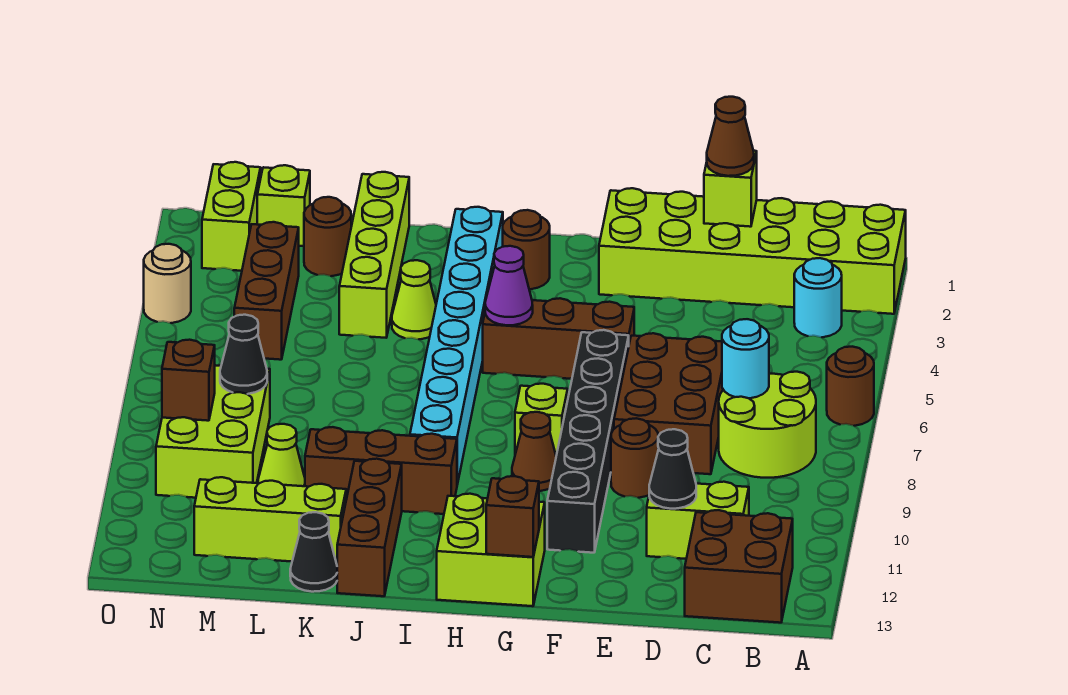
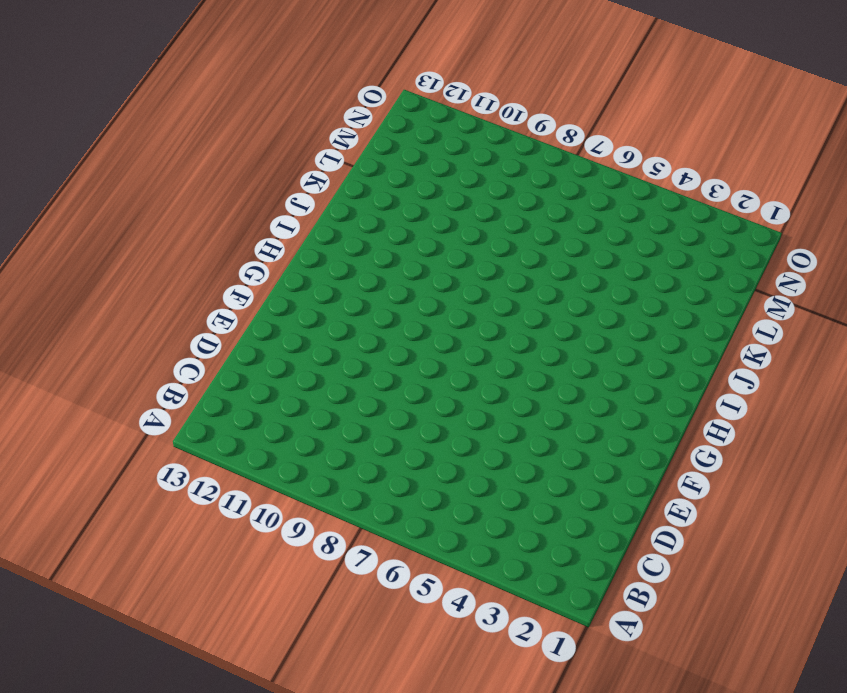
none -> lime 2x6 brick [599,188,906,314]
none -> brown 1x1 round brick [827,347,874,426]
none -> cyan 1x1 round brick [794,258,842,337]
none -> lime 2x2 round brick [719,372,816,478]

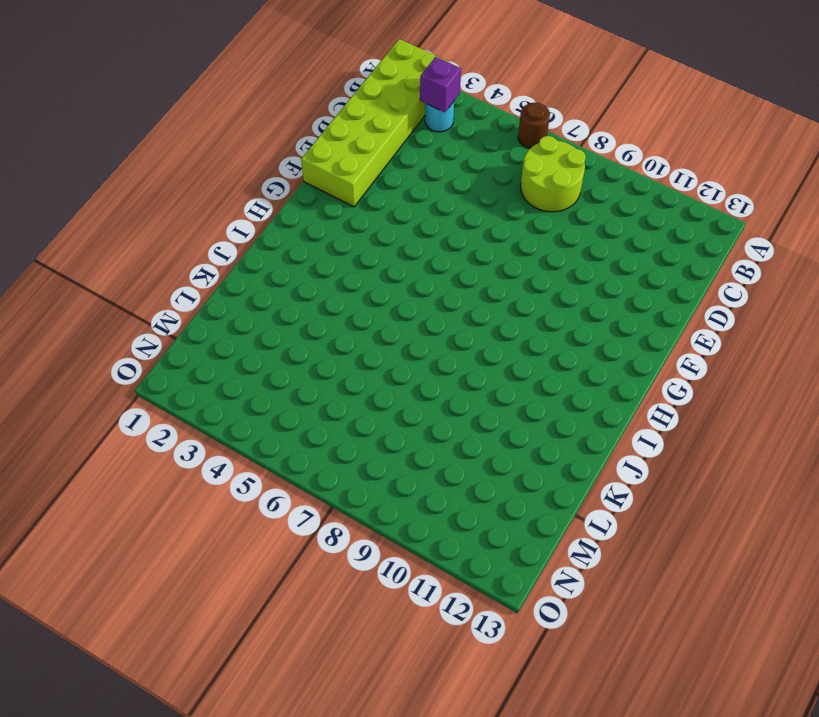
purple 1x1 brick [420,57,461,112] -> none
none -> brown 2x2 brick [685,510,793,623]
none -> lime 1x2 brick [647,482,749,559]
none -> brown 2x3 brick [614,333,723,474]
none -> brown 1x1 round brick [611,418,658,498]

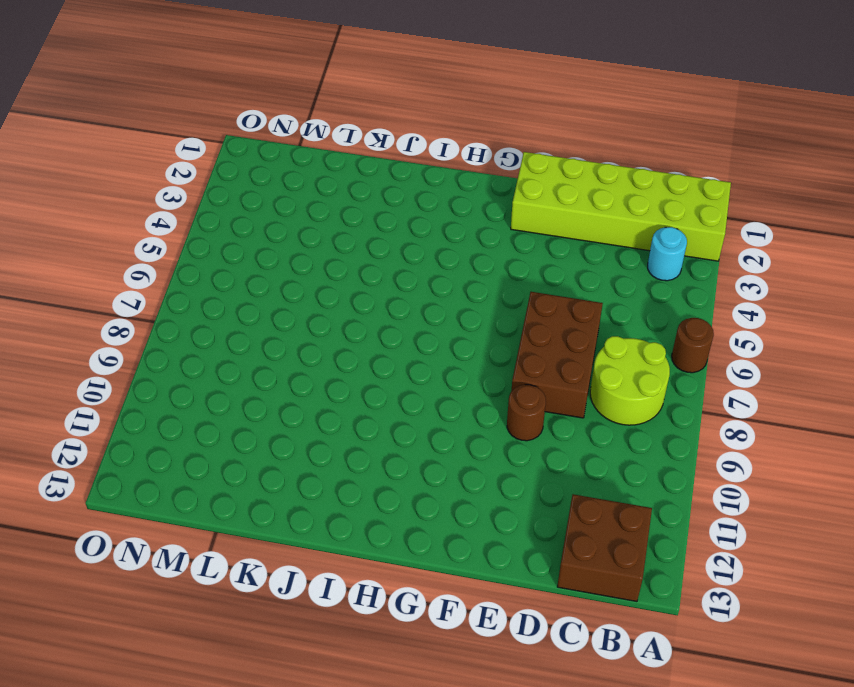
none -> lime 1x2 brick [647,482,749,559]
none -> brown 1x3 brick [483,298,634,379]
none -> black 1x6 brick [547,330,629,553]
none -> lime 1x1 brick [515,384,568,456]

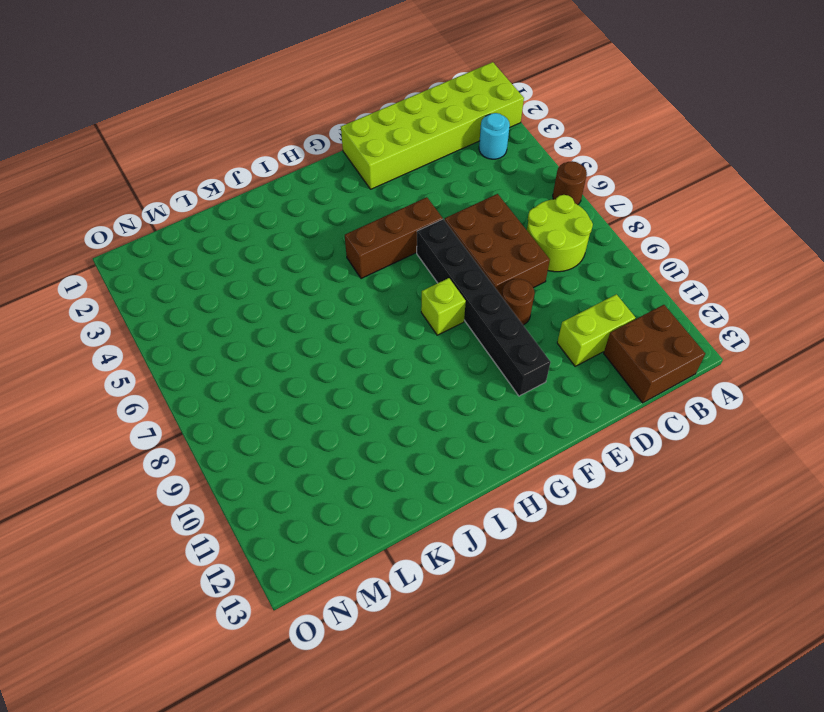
none -> brown 1x1 cone [512,412,556,491]
none -> lime 2x2 brick [437,494,545,606]
none -> brown 1x1 round brick [503,210,550,289]
none -> cyan 1x8 brick [410,207,503,484]

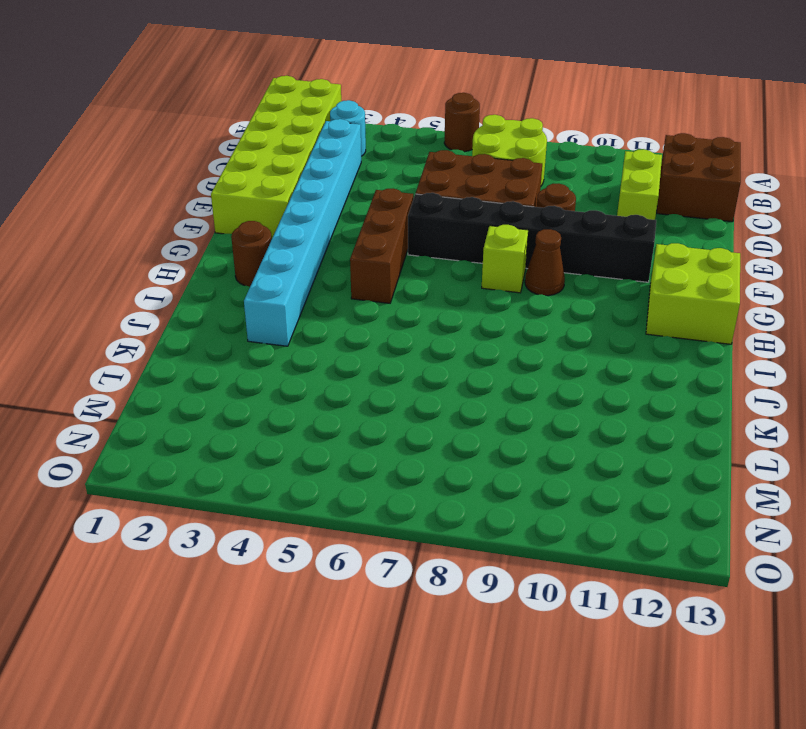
cyan 1x8 brick [244,119,361,346] -> cyan 1x8 brick turned to [410,207,503,484]
none -> brown 1x3 brick [305,427,457,514]
none -> lime 1x1 cone [392,260,436,339]
none -> brown 1x3 brick [337,459,402,596]
none -> lime 1x4 brick [339,172,409,338]

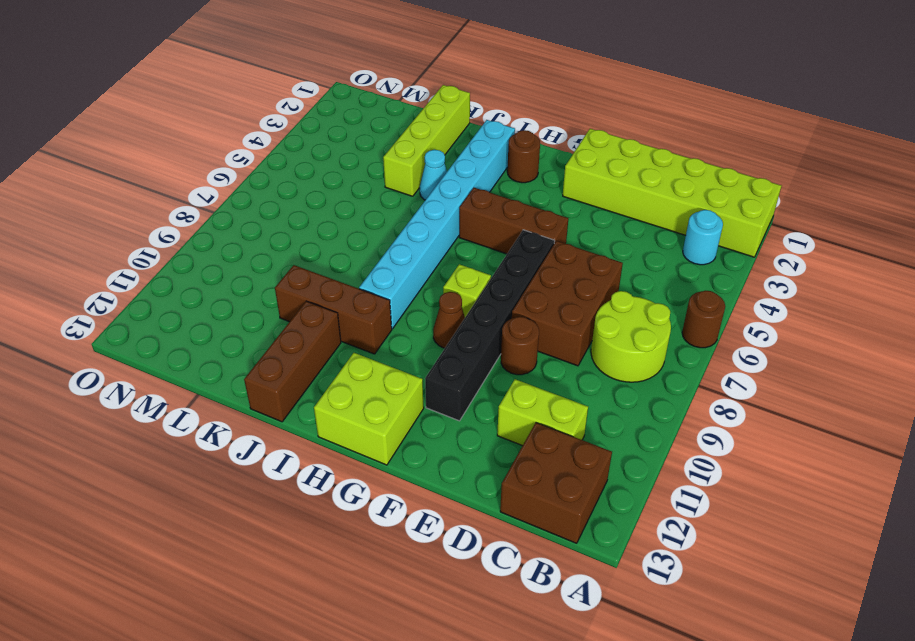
cyan 1x1 cone [420,150,447,200] -> lime 1x1 cone [392,260,436,339]
none -> lime 1x3 brick [194,477,346,564]
none -> black 1x1 cone [290,512,337,592]
none -> brown 1x1 round brick [304,197,351,276]
none -> lime 1x1 cone [258,424,305,486]

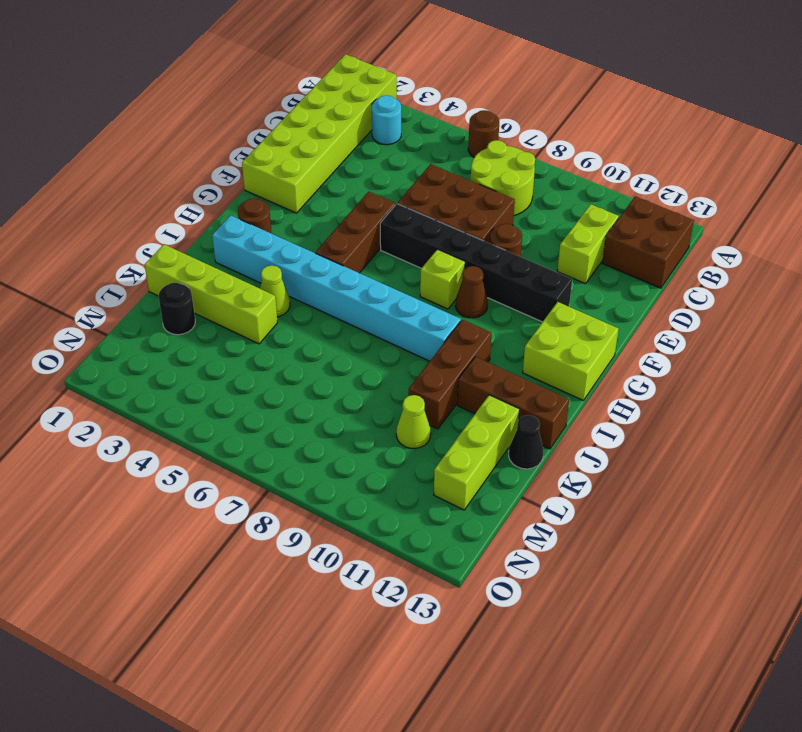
black 1x1 round brick [159,283,195,335] -> brown 1x1 round brick [304,197,351,276]
none -> lime 1x1 brick [257,165,310,246]
none -> brown 1x3 brick [234,222,299,360]
none -> lime 2x3 brick [156,365,270,498]
none -> lime 1x2 brick [202,162,261,271]

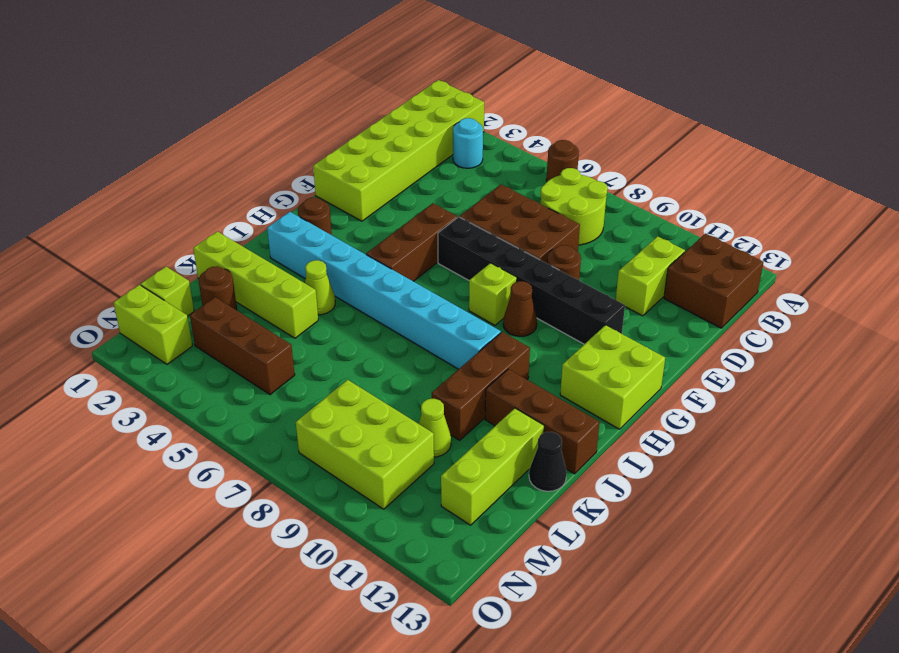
none -> tan 1x1 round brick [144,244,191,323]
none -> cyan 1x1 round brick [722,319,769,398]
none -> lime 1x1 brick [704,151,757,227]
none -> black 1x1 cone [649,429,696,509]

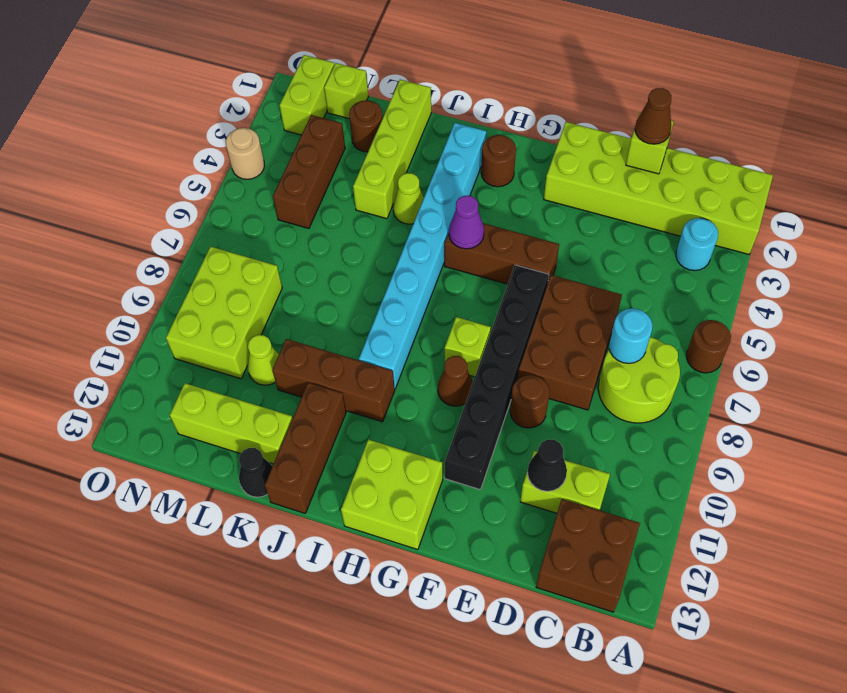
none -> brown 1x1 brick [486,476,539,557]
none -> black 1x1 cone [220,315,267,394]
none -> brown 1x1 brick [162,340,215,421]

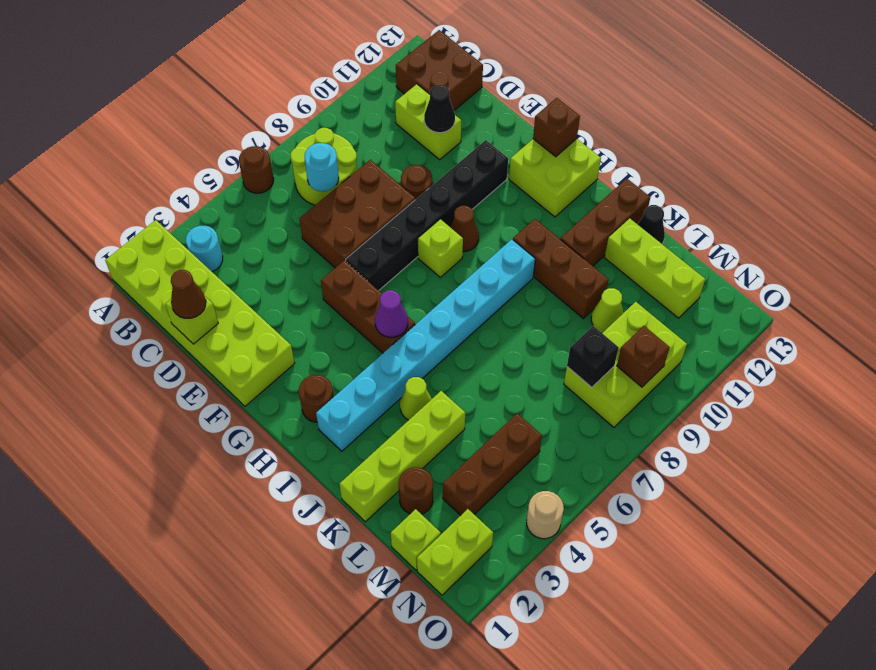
black 1x1 brick [567,326,619,387] -> black 1x1 cone [220,315,267,394]

